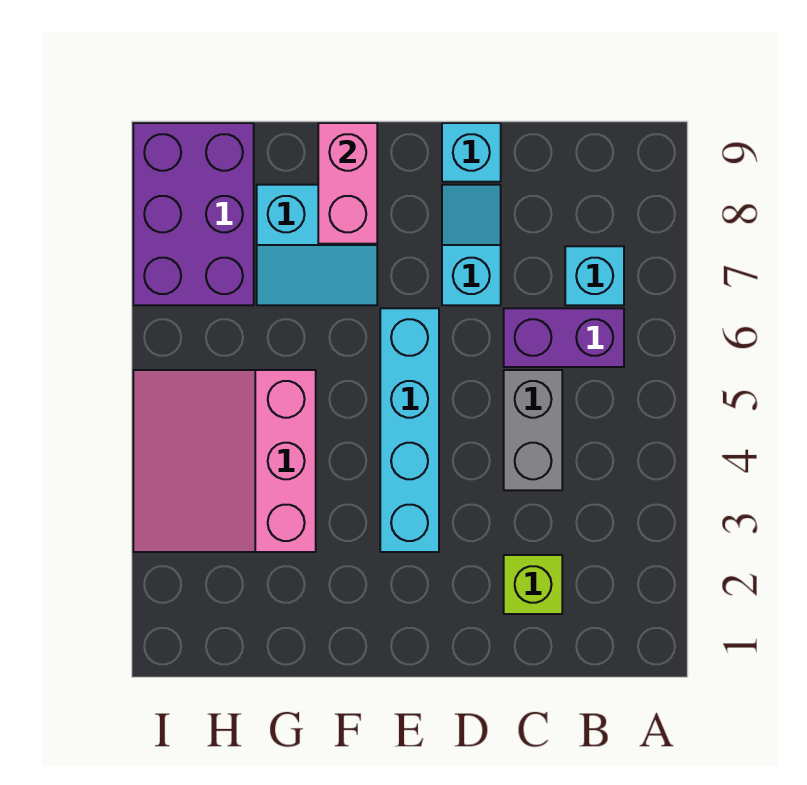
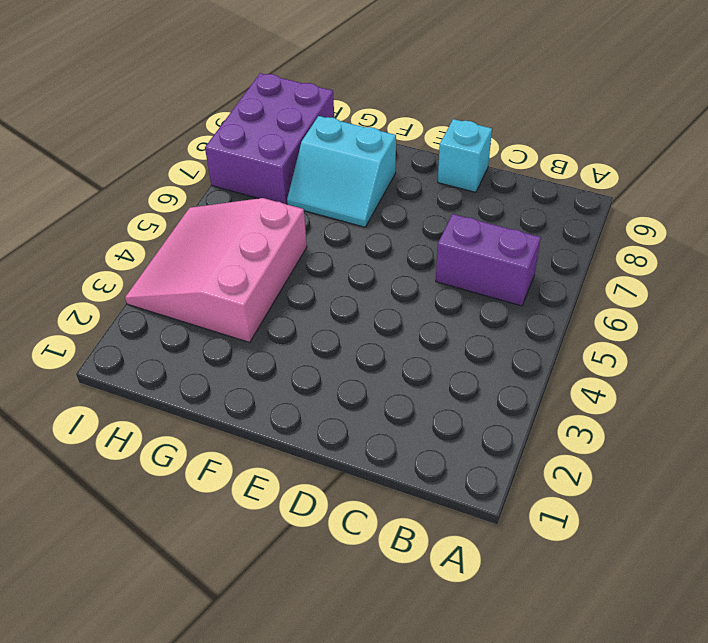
none -> cyan 1x1 brick [565,246,624,305]
none -> lime 1x1 brick [504,555,562,614]

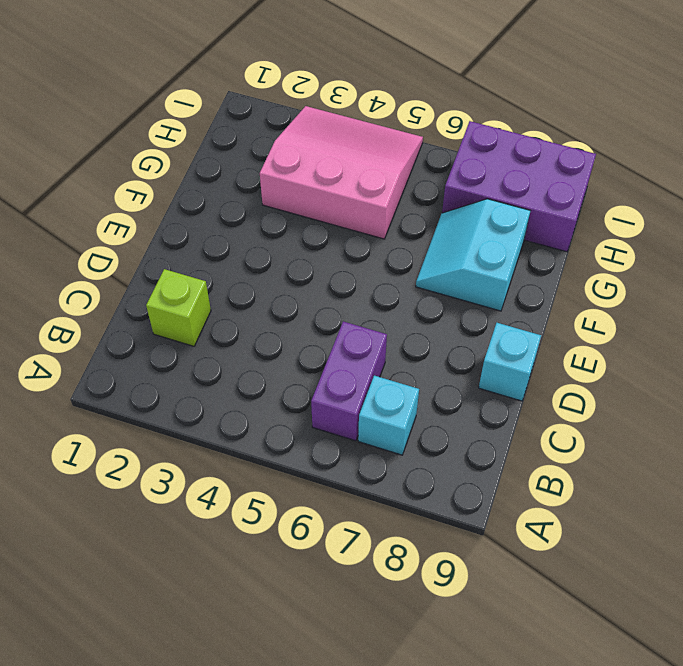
none -> grey 1x2 brick [504,370,562,490]
none -> cyan 1x2 slope [442,185,501,305]

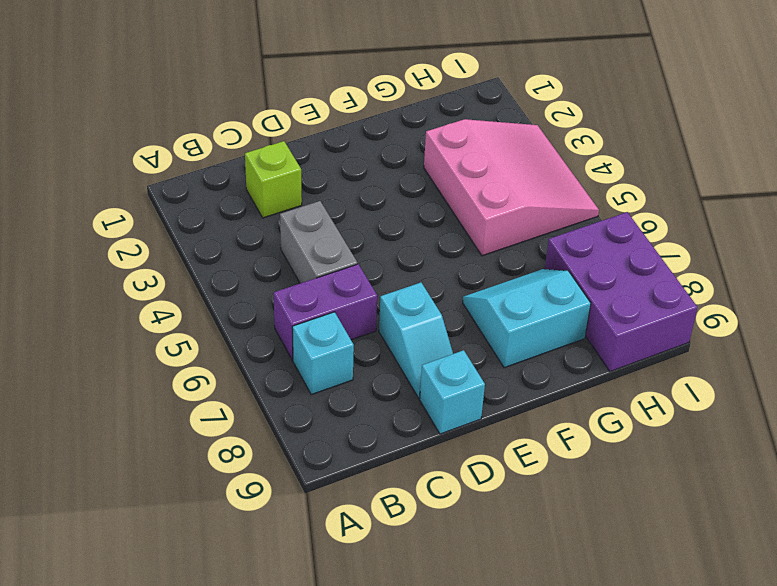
none -> cyan 1x4 brick [380,308,439,552]
none -> pink 1x2 brick [318,123,377,244]

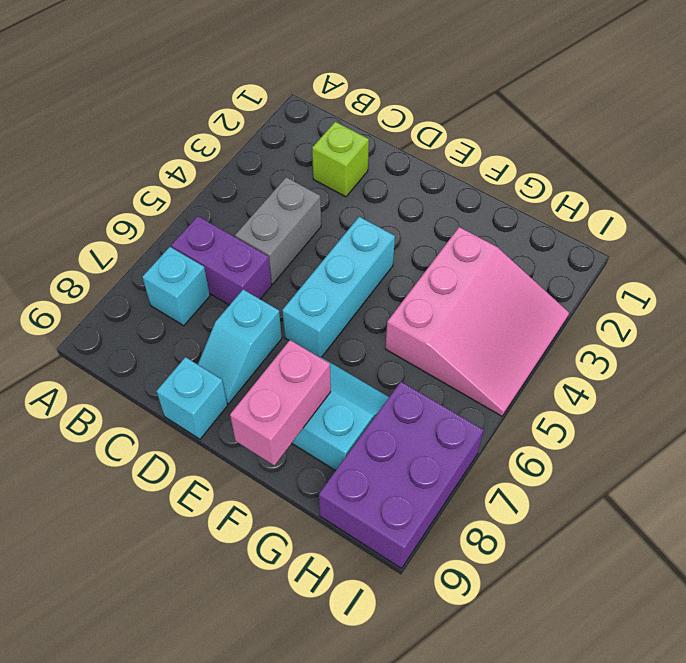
cyan 1x3 brick [282,217,395,357] -> cyan 1x4 brick [380,308,439,552]

